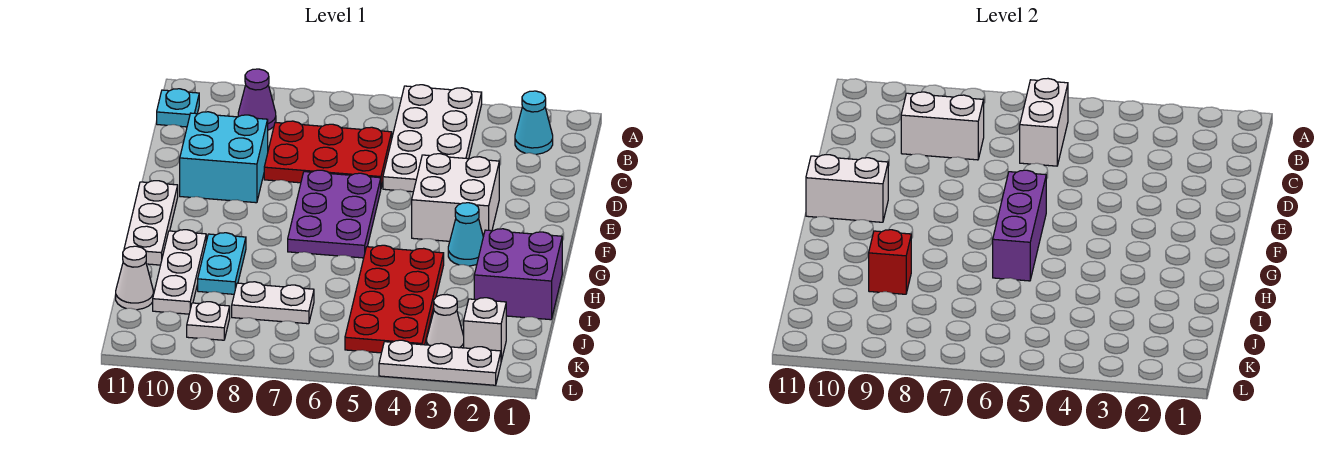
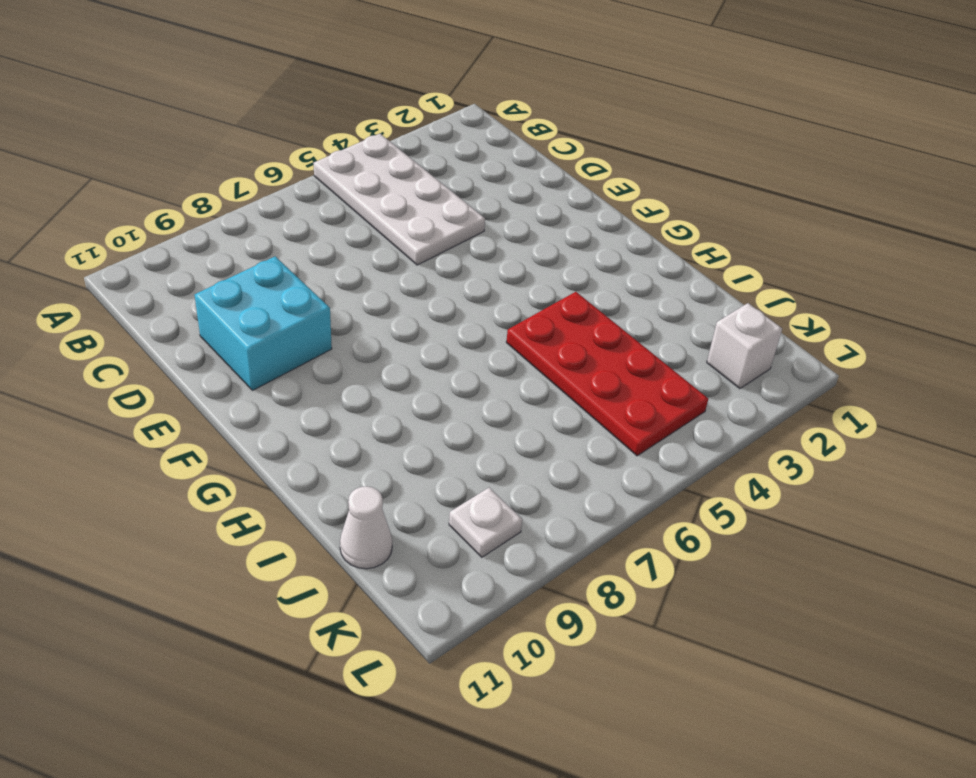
none -> cyan 1x1 cone [515,91,553,154]
none -> purple 1x1 cone [238,69,276,130]
none -> cyan 1x1 plate [157,89,199,127]

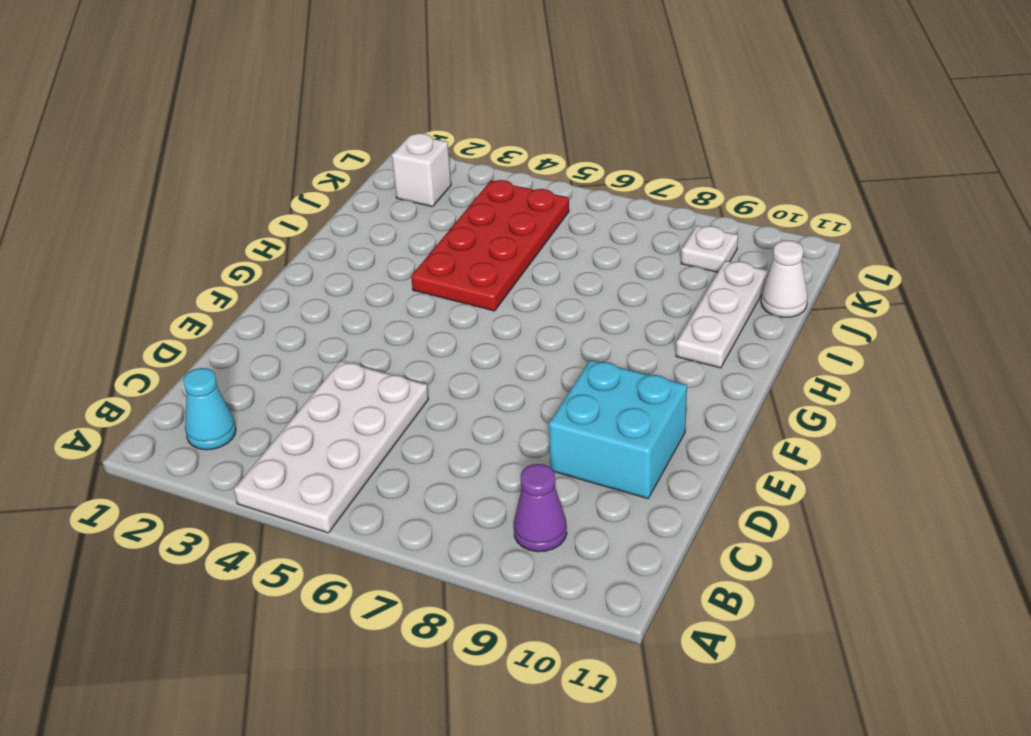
none -> cyan 1x1 plate [157,89,199,127]
none -> red 2x3 plate [264,121,392,187]
none -> white 2x2 brick [412,154,499,241]

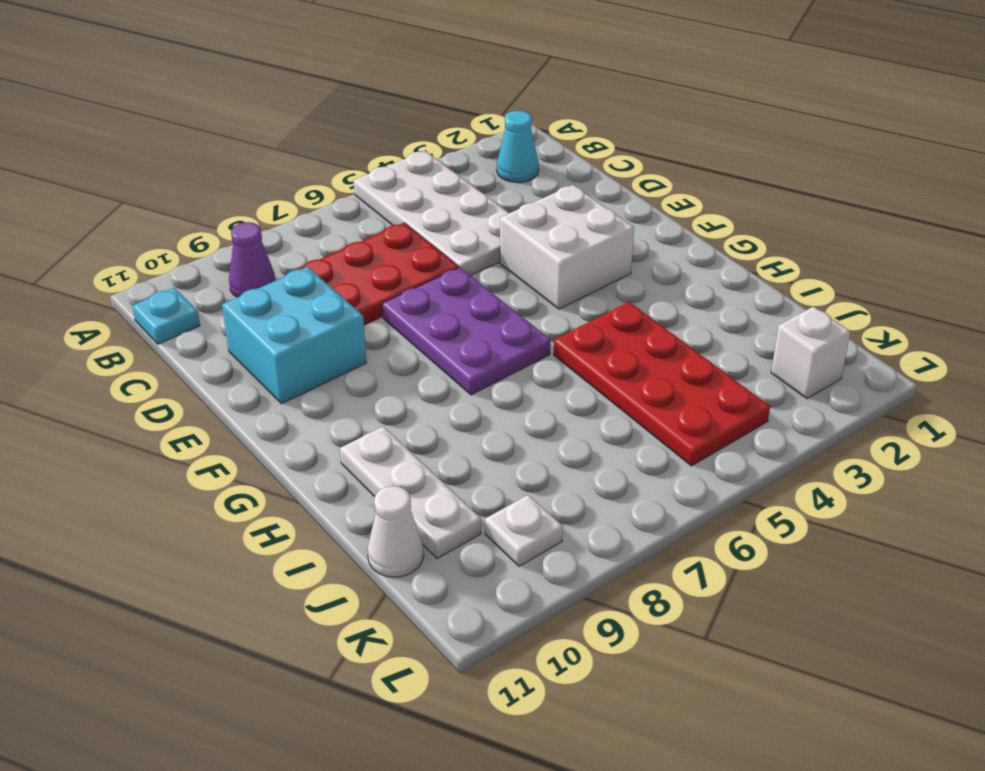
none -> white 1x3 plate [124,181,178,265]
none -> cyan 1x1 cone [448,203,483,266]
none -> purple 2x2 brick [474,229,562,320]

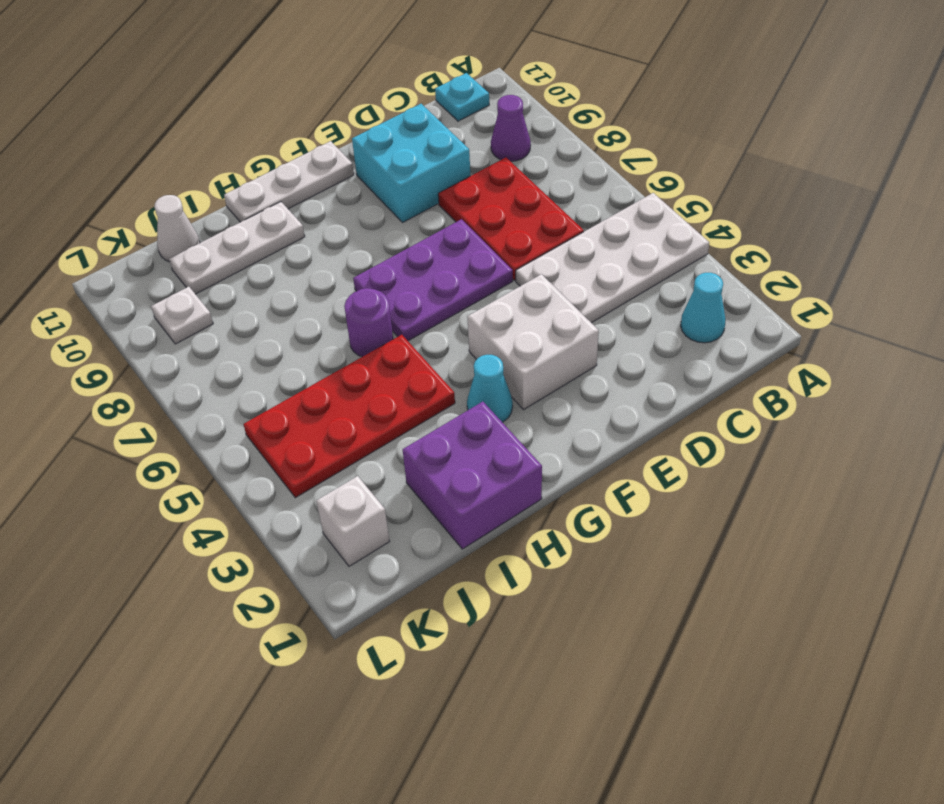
purple 1x1 round brick [344,288,393,357] -> none
none -> cyan 1x2 plate [198,233,246,294]
none -> white 1x2 plate [232,282,314,324]
none -> white 1x1 cone [427,294,464,348]

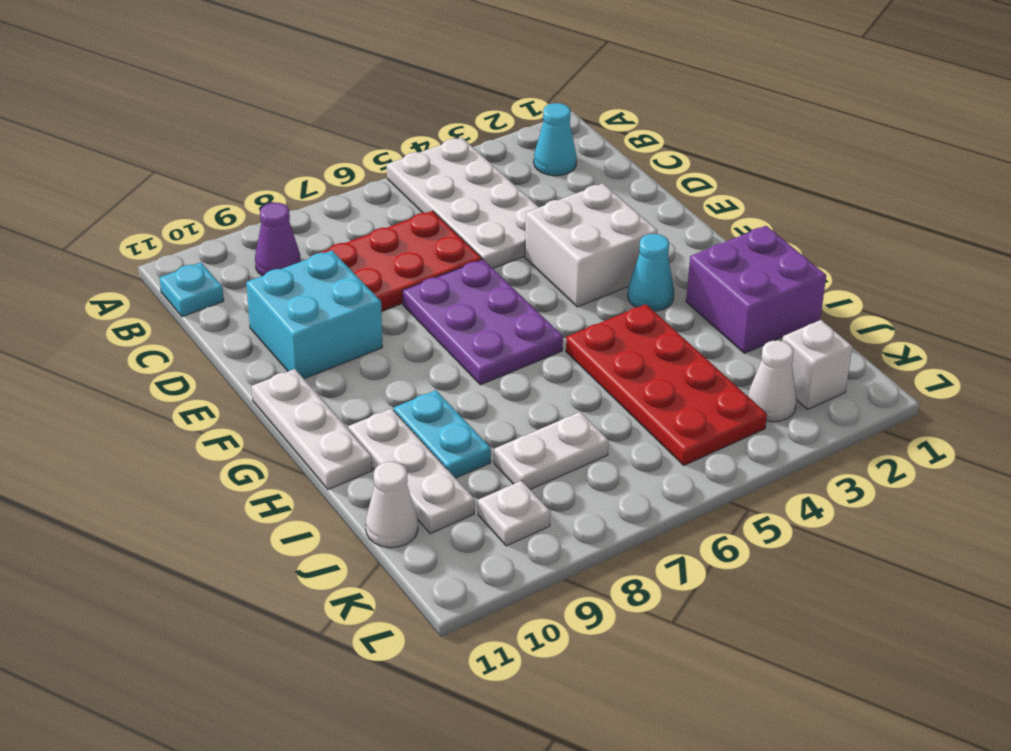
none -> white 1x3 plate [379,340,501,385]
none -> white 1x2 brick [1020,79,1068,166]
none -> white 1x2 brick [901,92,984,160]

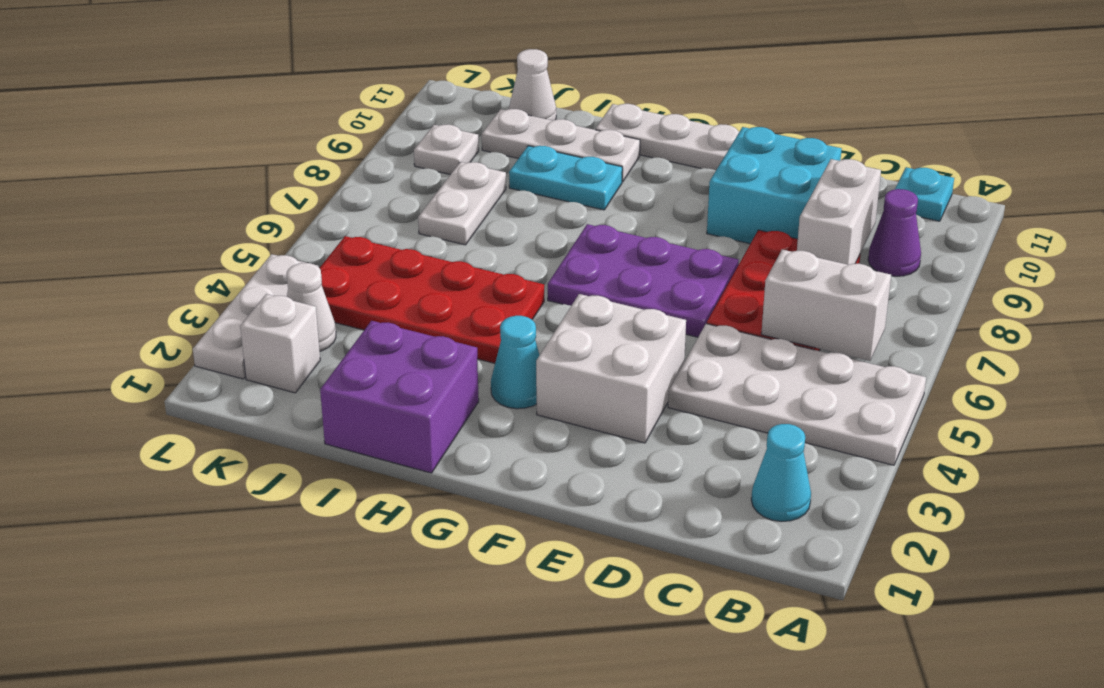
none -> purple 1x3 brick [993,170,1046,281]
none -> white 1x2 brick [806,155,888,222]
none -> red 1x1 brick [869,230,911,294]

